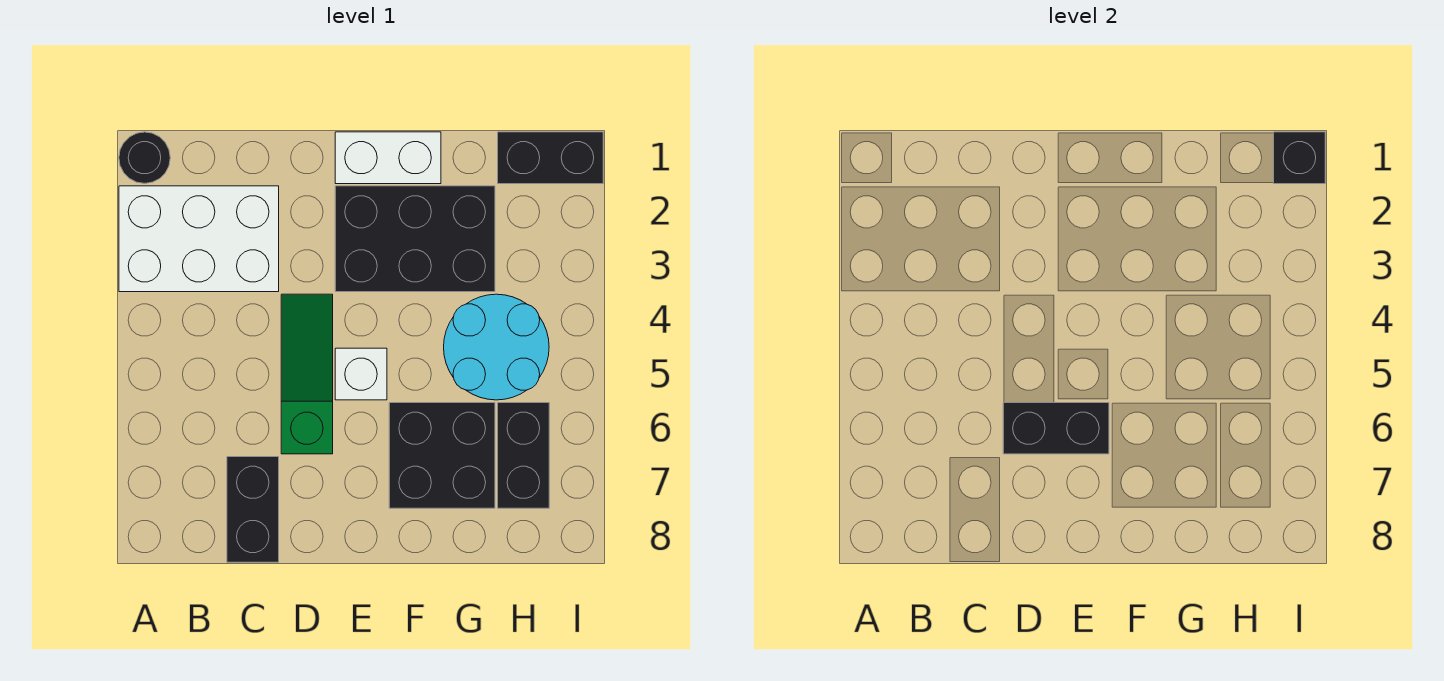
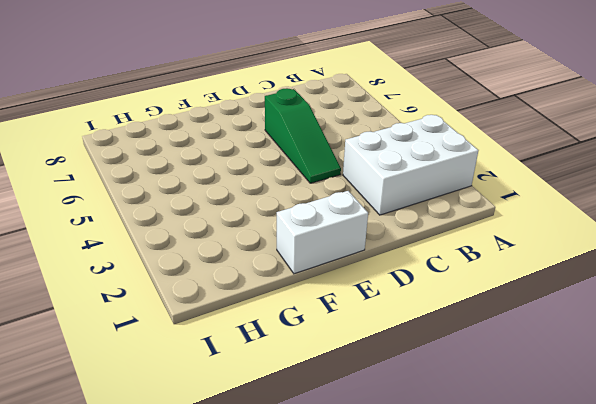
none -> black 1x1 round brick [119,132,170,183]
none -> black 1x2 brick [227,457,279,562]
none -> black 2x3 brick [335,186,495,292]

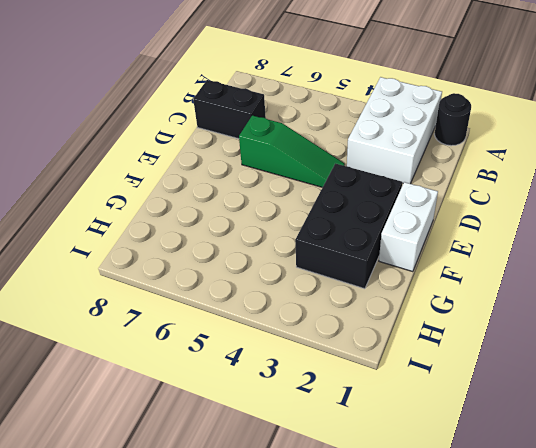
none -> white 1x1 brick [335,348,387,400]
none -> black 2x2 brick [389,403,495,508]
none -> cyan 2x2 round brick [444,294,549,400]

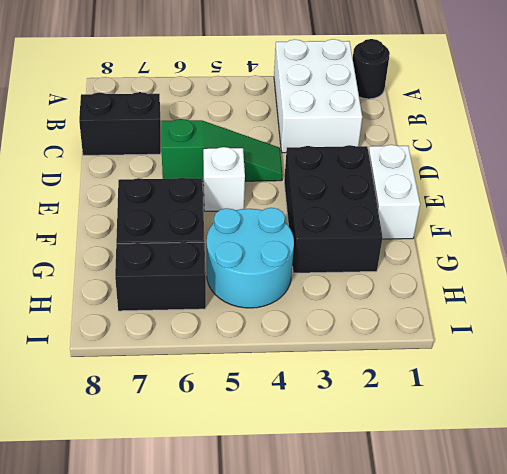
none -> black 1x2 brick [498,132,603,184]
none -> black 1x2 brick [1003,403,1109,454]
none -> black 1x1 brick [1274,132,1325,184]

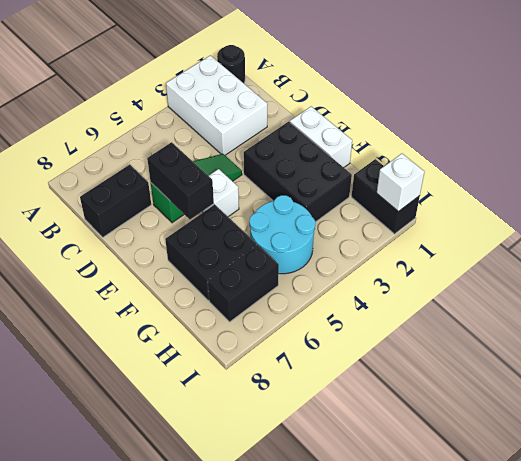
white 1x1 brick [377,154,424,212] -> black 1x1 brick [1274,132,1325,184]

